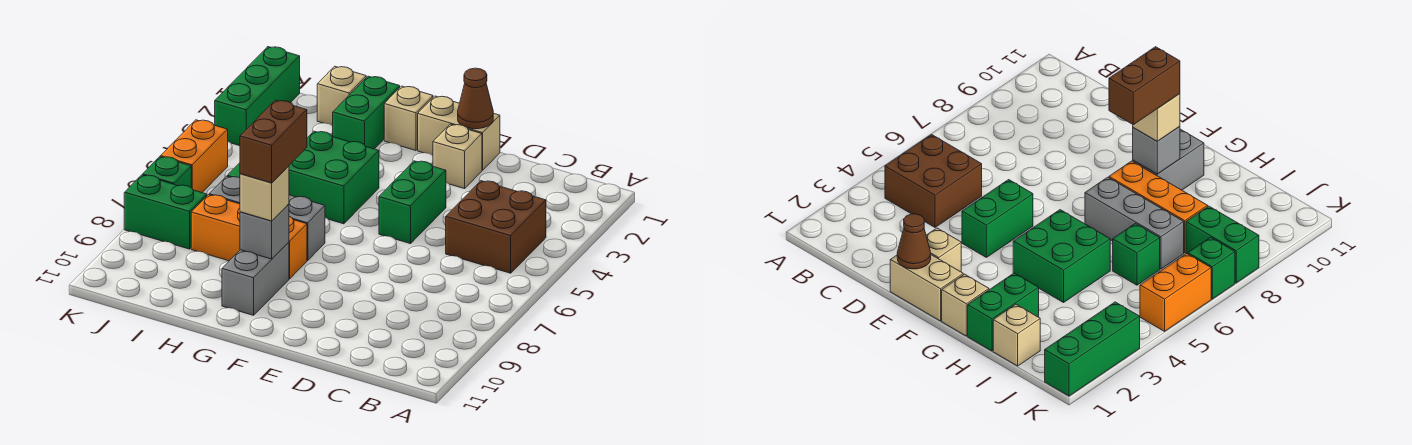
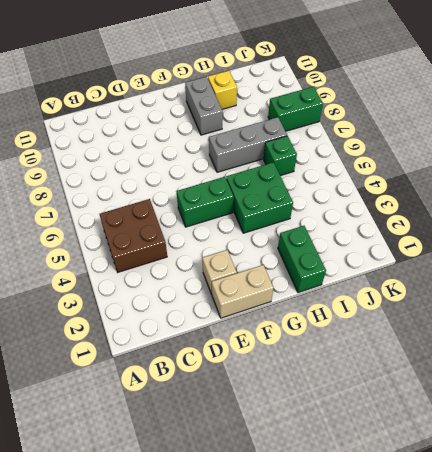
green 1x2 brick [177,177,234,227] -> green 1x2 brick turned to [379,161,446,244]
yellow 1x1 brick [208,71,237,109] -> none
none -> tan 1x1 brick [384,86,433,150]
none -> orange 1x3 brick [191,195,307,279]
none -> tan 1x1 brick [317,66,366,126]

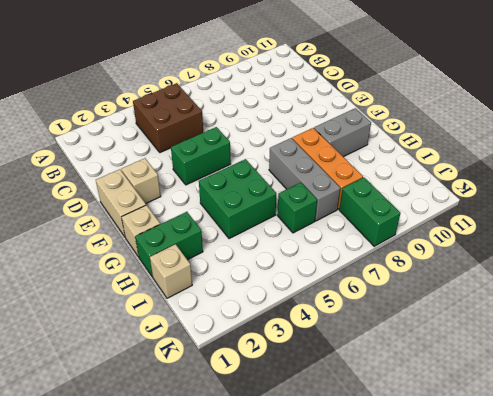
none -> green 1x3 brick [215,47,300,146]
none -> orange 1x2 brick [161,120,228,193]
none -> green 1x1 brick [143,157,191,187]

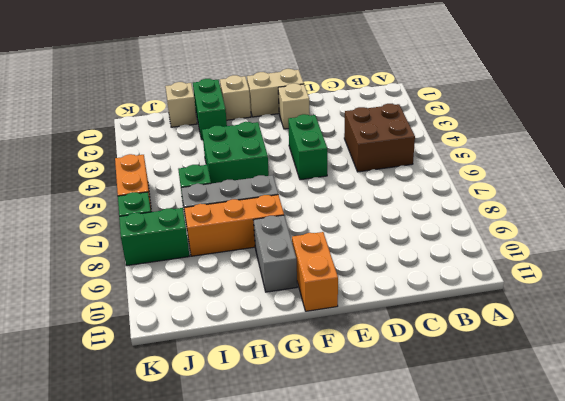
orange 1x2 brick [292,232,338,311] -> none
none -> green 1x3 brick [215,47,300,146]
none -> brown 1x1 cone [458,68,493,129]
none -> grey 1x1 brick [240,204,289,259]

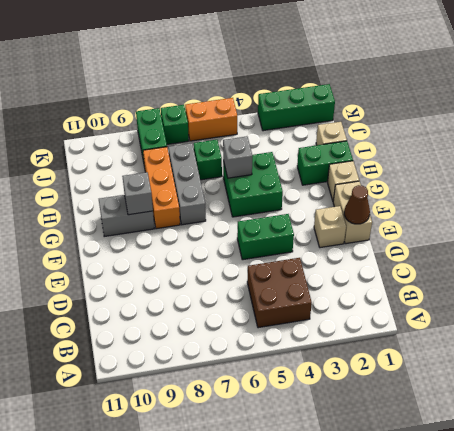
grey 1x1 brick [223,136,253,178] -> none
none -> tan 1x1 brick [240,166,289,221]
none -> brown 1x2 brick [240,100,307,183]

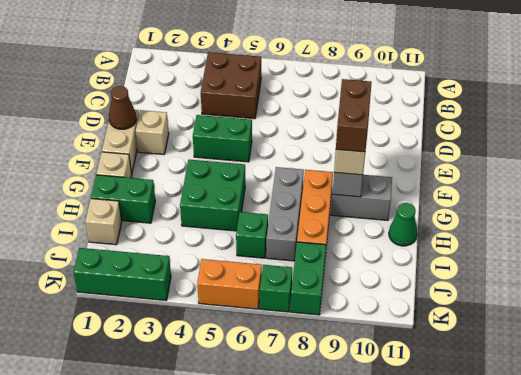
brown 1x2 brick [336,79,372,152] -> brown 1x2 brick turned to [240,100,307,183]
green 1x1 cone [389,203,417,246] -> none

